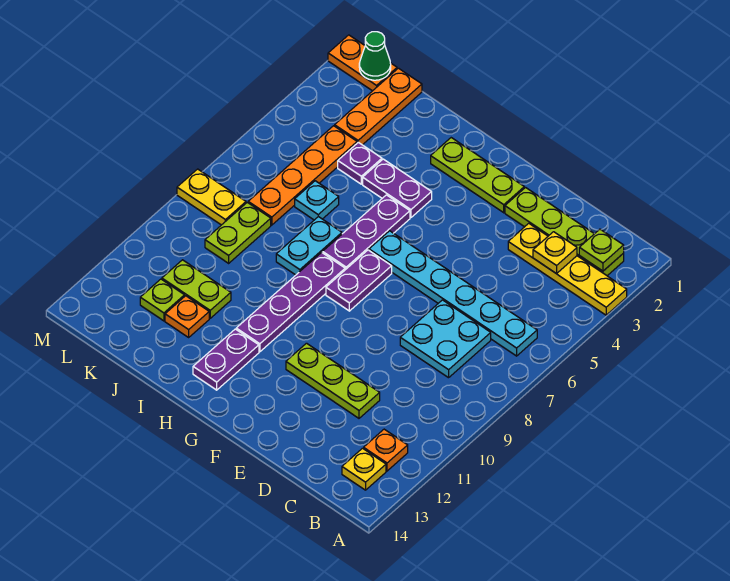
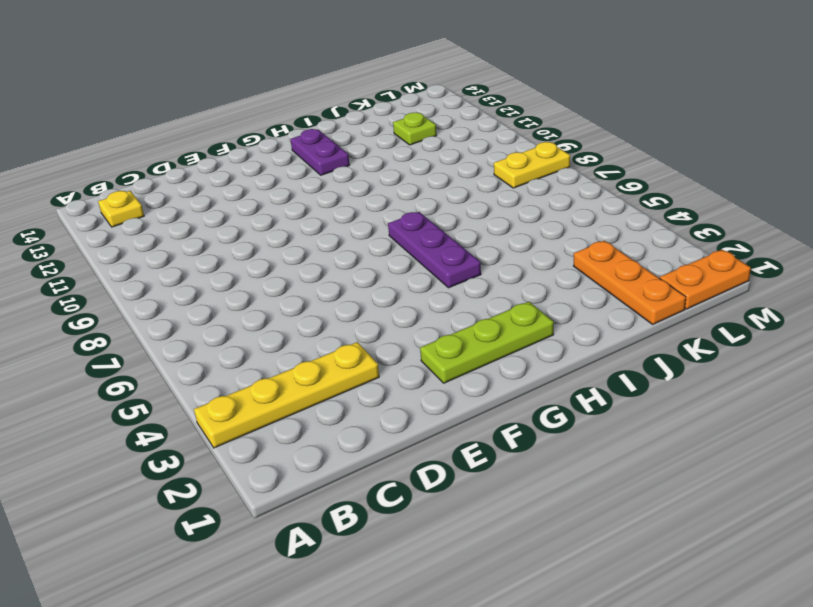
none -> lime 1x4 plate [505,188,624,276]
none -> cyan 1x6 plate [369,231,537,356]
none -> orange 1x1 plate [364,429,408,471]

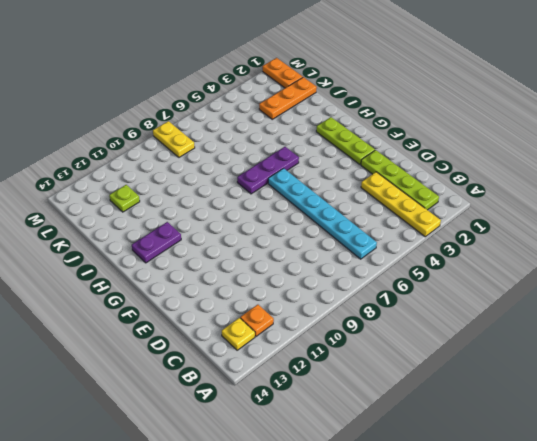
none -> cyan 2x2 plate [400,300,491,378]
none -> lime 1x3 plate [286,343,380,418]
none -> purple 1x2 plate [326,250,392,311]

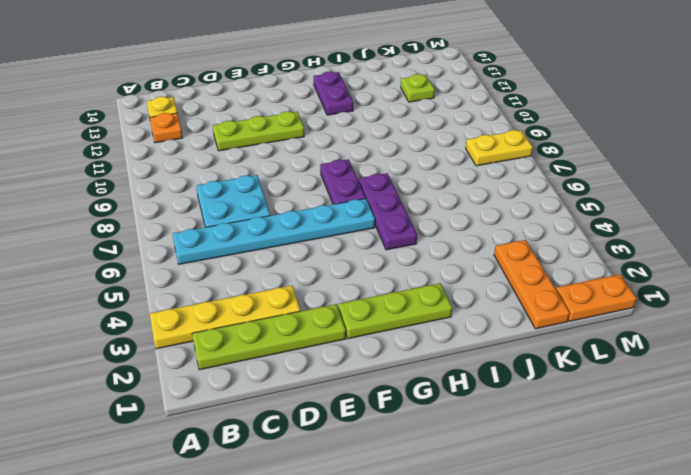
none -> purple 1x2 plate [363,159,432,218]
none -> purple 1x4 plate [236,252,345,352]
none -> cyan 1x2 plate [276,217,342,275]

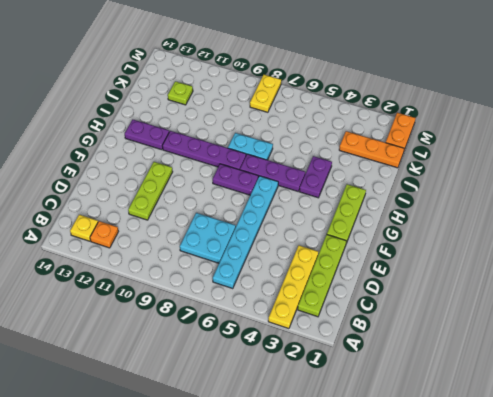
none -> purple 1x1 plate [338,142,382,184]
none -> cyan 1x1 plate [295,181,339,220]
none -> lime 1x2 plate [162,260,231,318]

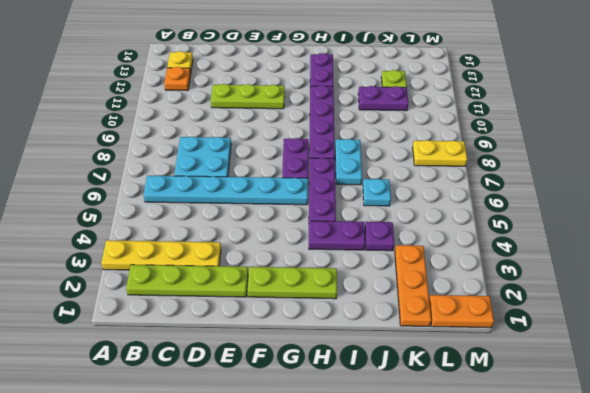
purple 1x2 plate [358,86,408,111] -> lime 1x2 plate [162,260,231,318]
none -> orange 1x1 plate [165,296,209,337]
none -> orange 1x4 plate [248,126,357,225]
none -> lime 1x2 plate [205,202,271,263]

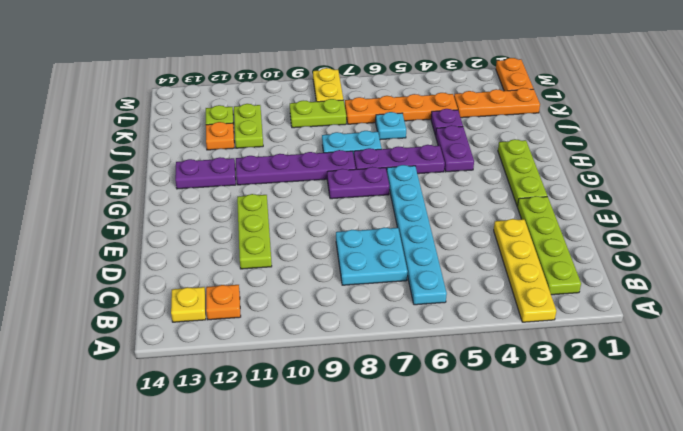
none -> lime 1x1 plate [579,229,624,271]
none -> yellow 1x1 plate [533,232,577,274]
none -> green 1x1 cone [359,32,391,80]

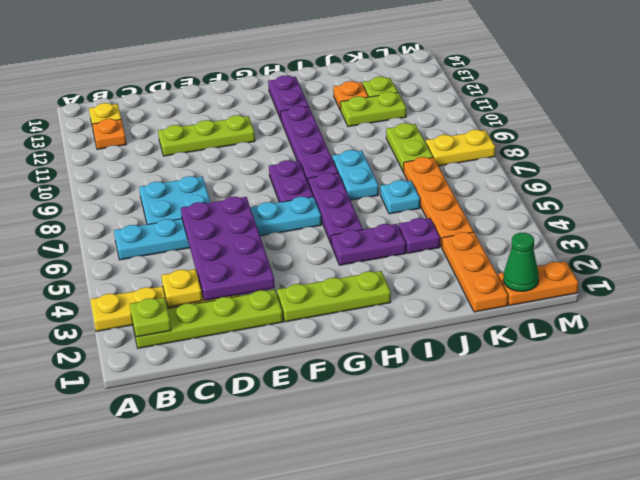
purple 2x4 plate [181,197,275,301] -> none

